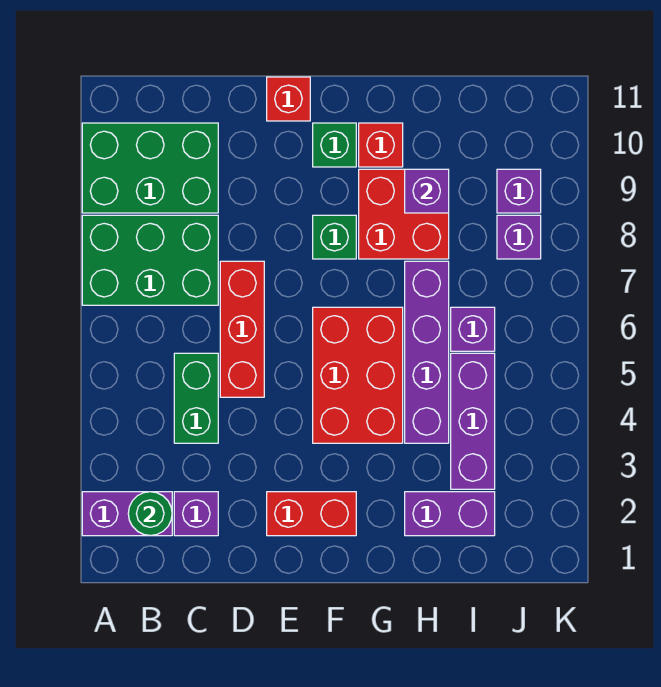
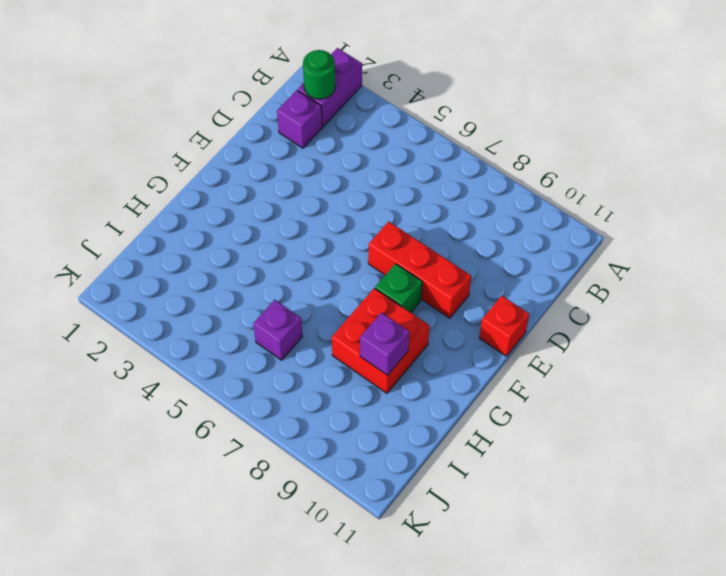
red 1x3 brick [368,221,471,318] -> red 1x3 brick moved to [220,261,264,397]
none -> green 2x3 brick [82,215,218,305]
none -> green 2x3 brick [82,123,218,213]
none -> green 1x2 brick [174,353,218,443]

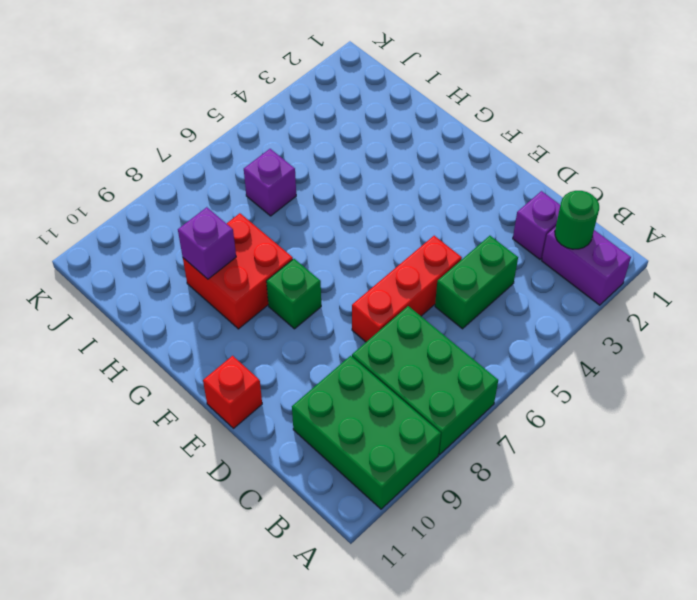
none -> red 1x2 brick [267,492,356,536]
none -> red 2x3 brick [313,307,403,443]
none -> green 1x1 brick [313,123,356,167]

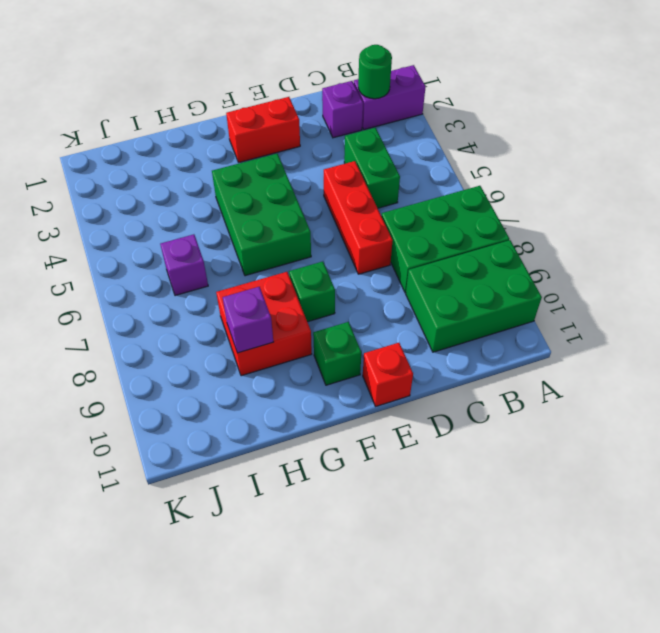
green 2x3 brick [212,154,311,276] -> red 2x3 brick [313,307,403,443]
none -> red 1x1 brick [359,123,403,167]
none -> purple 1x2 brick [405,492,495,536]
none -> purple 1x4 brick [405,261,449,443]

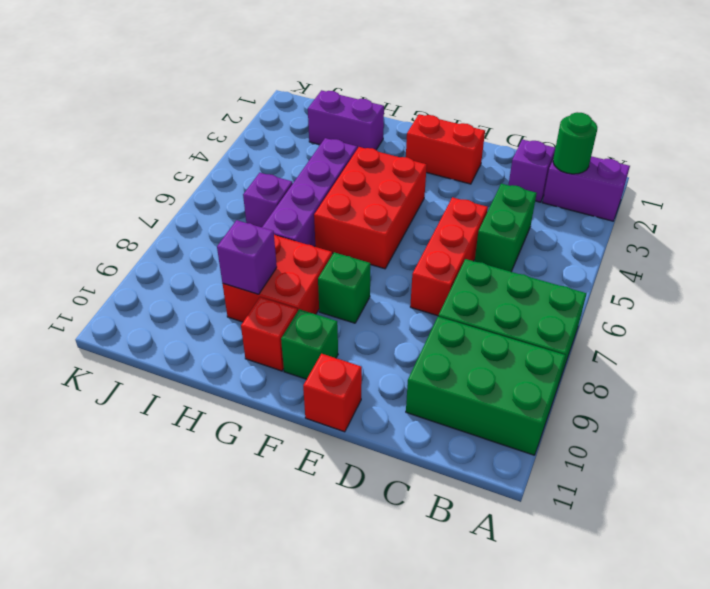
none -> purple 1x3 brick [451,353,495,489]
none -> purple 1x1 brick [497,215,541,259]
none -> purple 1x1 brick [497,169,541,213]

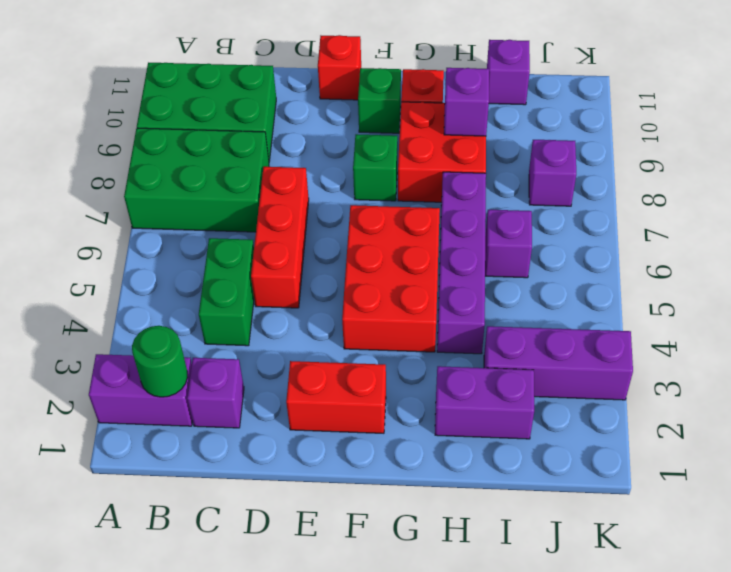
purple 1x3 brick [484,326,633,400] -> purple 1x3 brick turned to [451,353,495,489]
purple 1x1 brick [487,40,530,105] -> purple 1x1 brick moved to [497,169,541,213]

